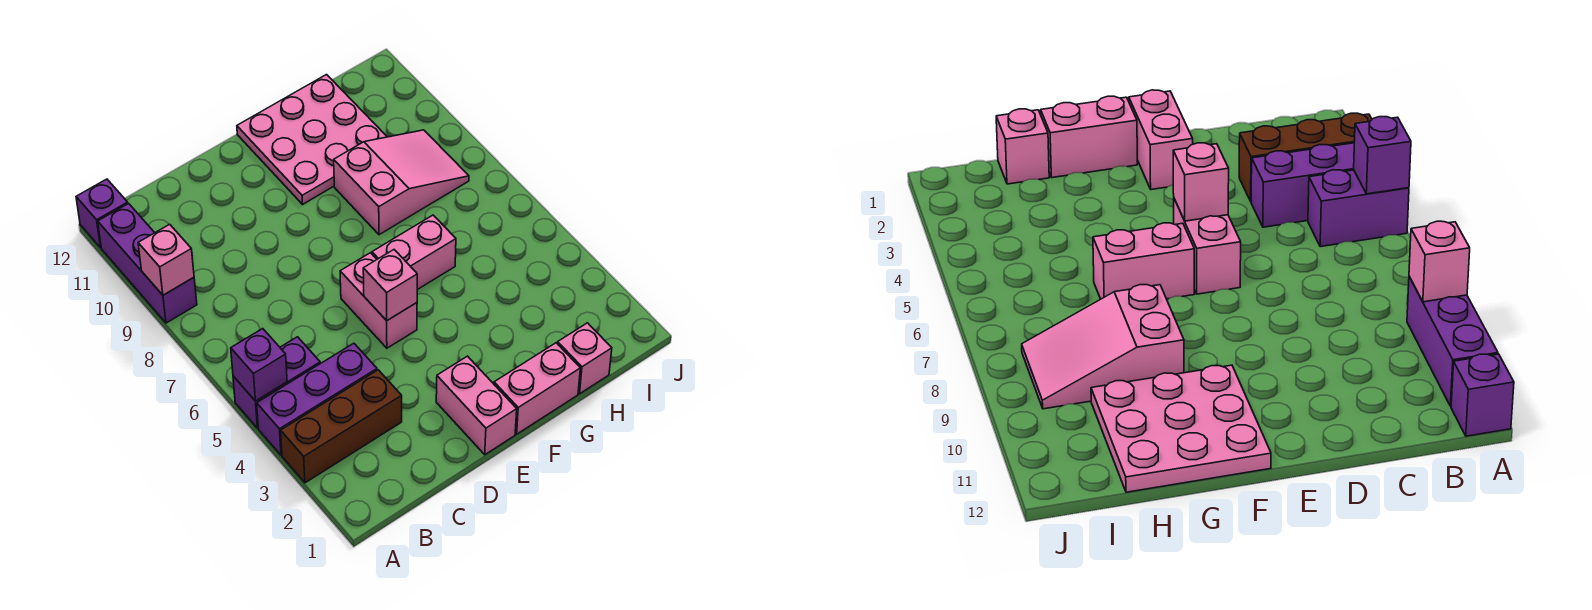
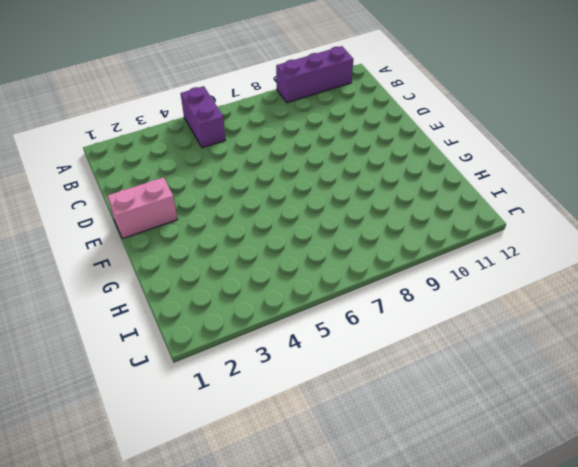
none -> brown 1x3 brick [281,370,402,483]
none -> purple 1x3 brick [257,343,377,455]
none -> purple 1x1 brick [76,179,128,248]

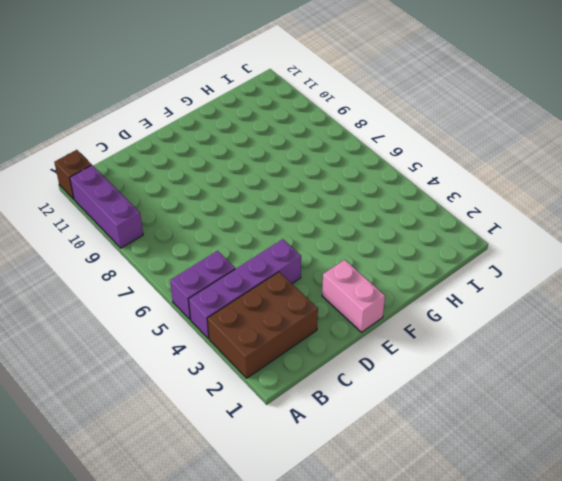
brown 2x3 brick [207,272,318,378] -> brown 1x3 brick [281,370,402,483]
purple 1x4 brick [189,239,301,339] -> purple 1x3 brick [257,343,377,455]
brown 1x1 brick [54,150,92,199] -> purple 1x1 brick [76,179,128,248]
none -> pink 1x2 brick [340,253,417,348]
none -> pink 1x2 brick [494,343,580,434]
none -> pink 1x2 brick [372,215,456,290]

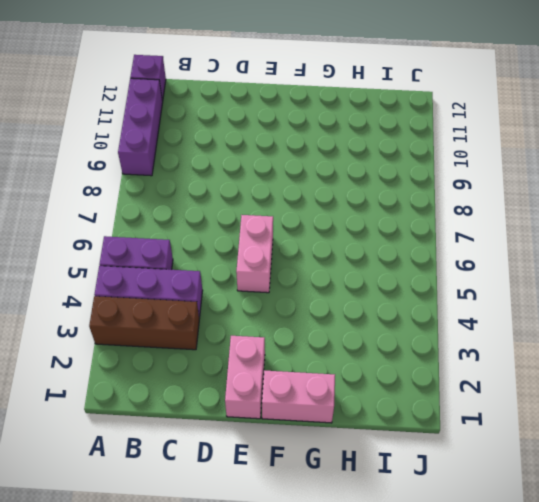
none -> pink 1x2 brick [372,215,456,290]
none -> pink 3x3 plate [237,75,387,204]
none -> pink 2x3 slope [334,130,469,235]

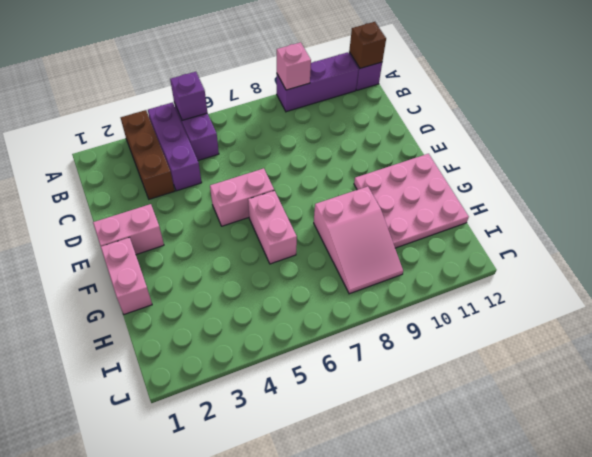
brown 1x1 brick [349,22,386,68] -> none
none -> pink 1x1 brick [558,323,612,394]
none -> pink 1x1 brick [363,250,417,321]

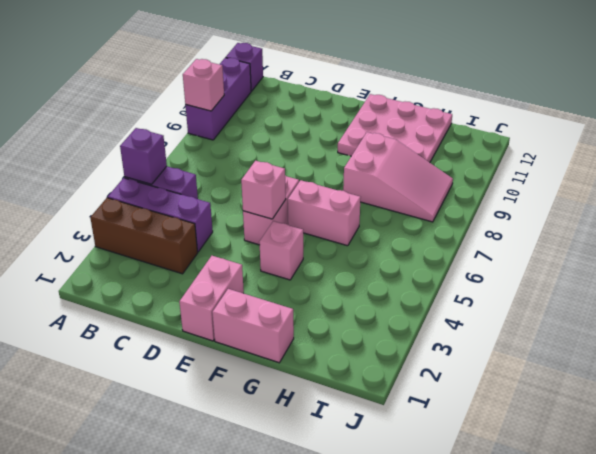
pink 1x1 brick [259,221,303,280] -> pink 1x1 brick moved to [558,323,612,394]

